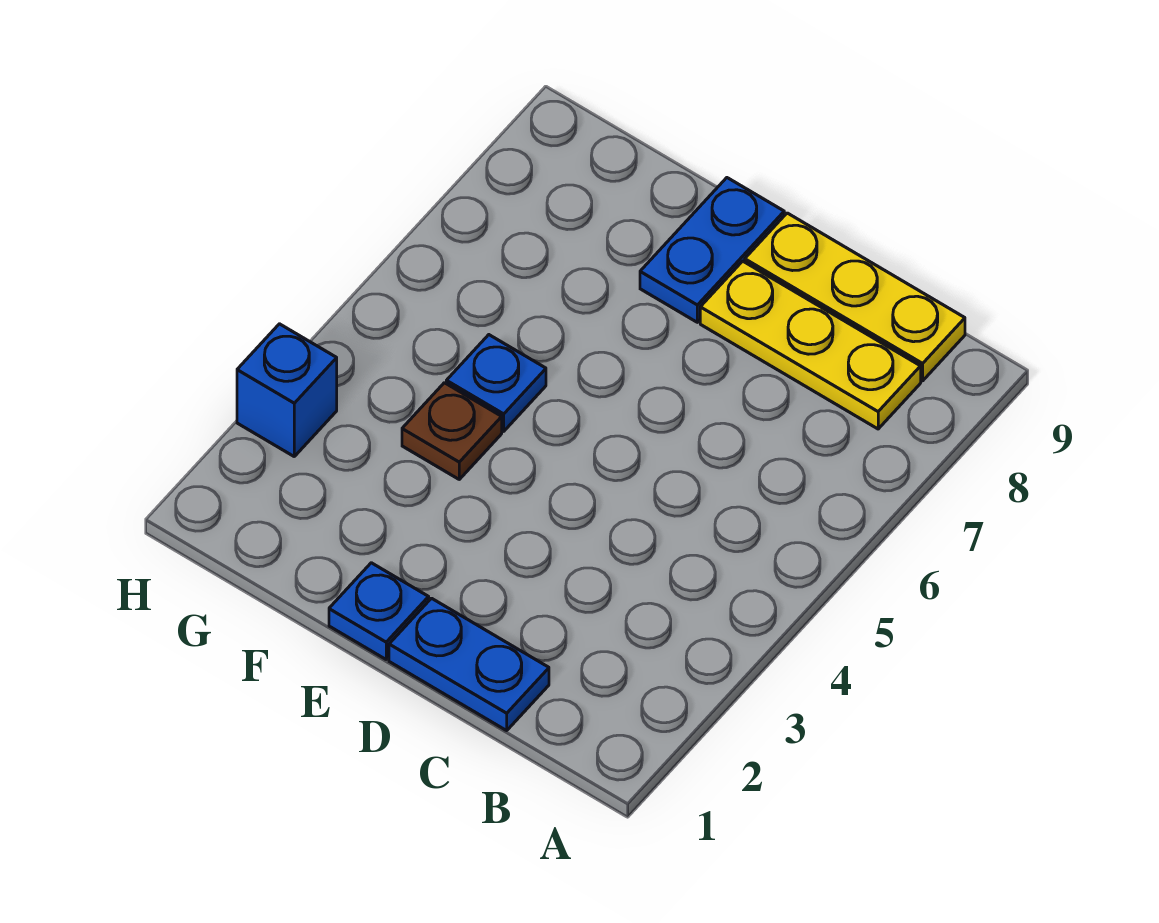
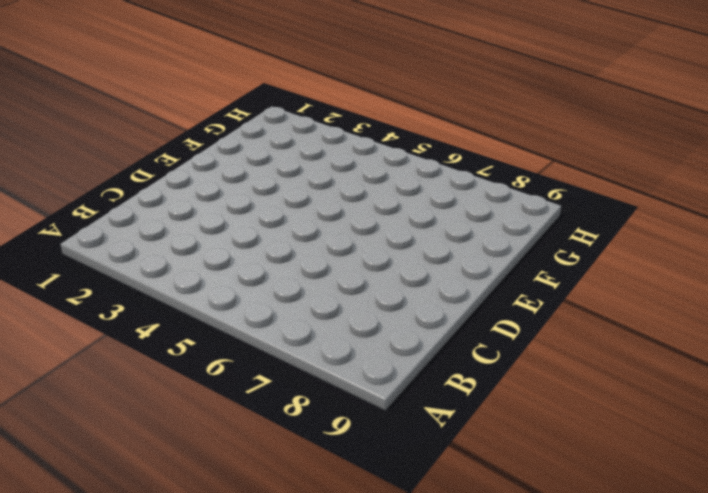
none -> yellow 1x3 plate [700,261,921,429]
none -> yellow 1x3 plate [745,213,965,381]

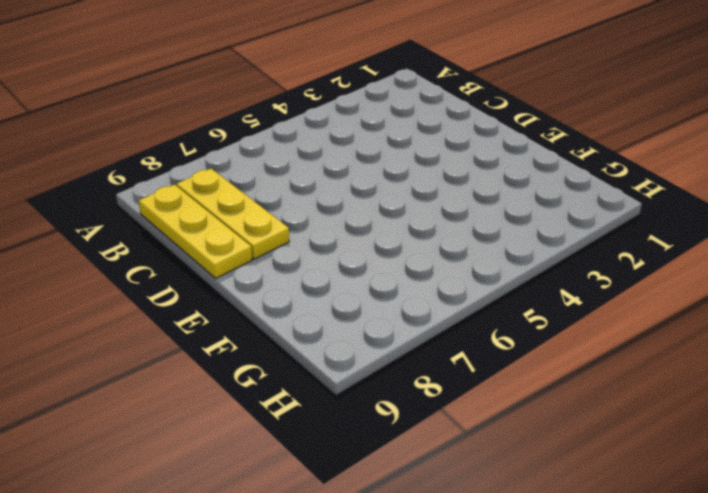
none -> blue 1x2 plate [389,598,549,731]
none -> blue 1x1 plate [329,563,429,659]

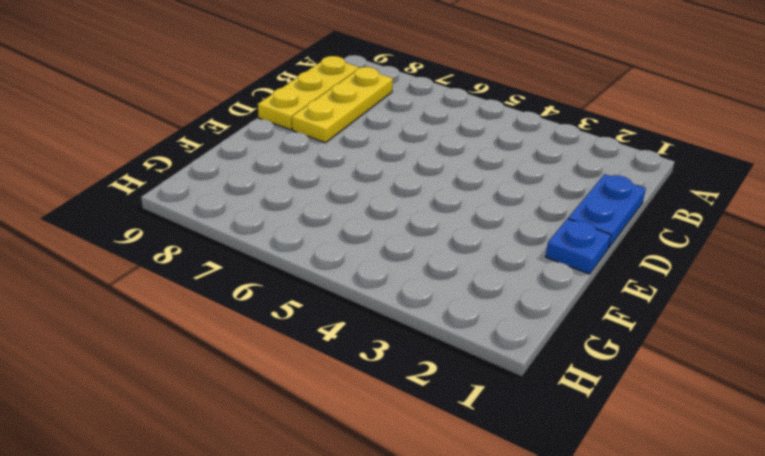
none -> blue 1x2 plate [640,178,784,322]
none -> brown 1x1 plate [402,383,502,479]

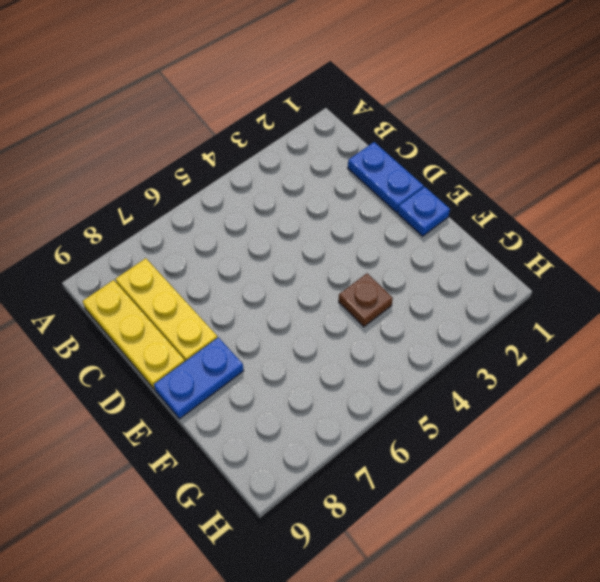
none -> blue 1x1 plate [446,335,546,431]
none -> blue 1x1 brick [237,324,337,456]

